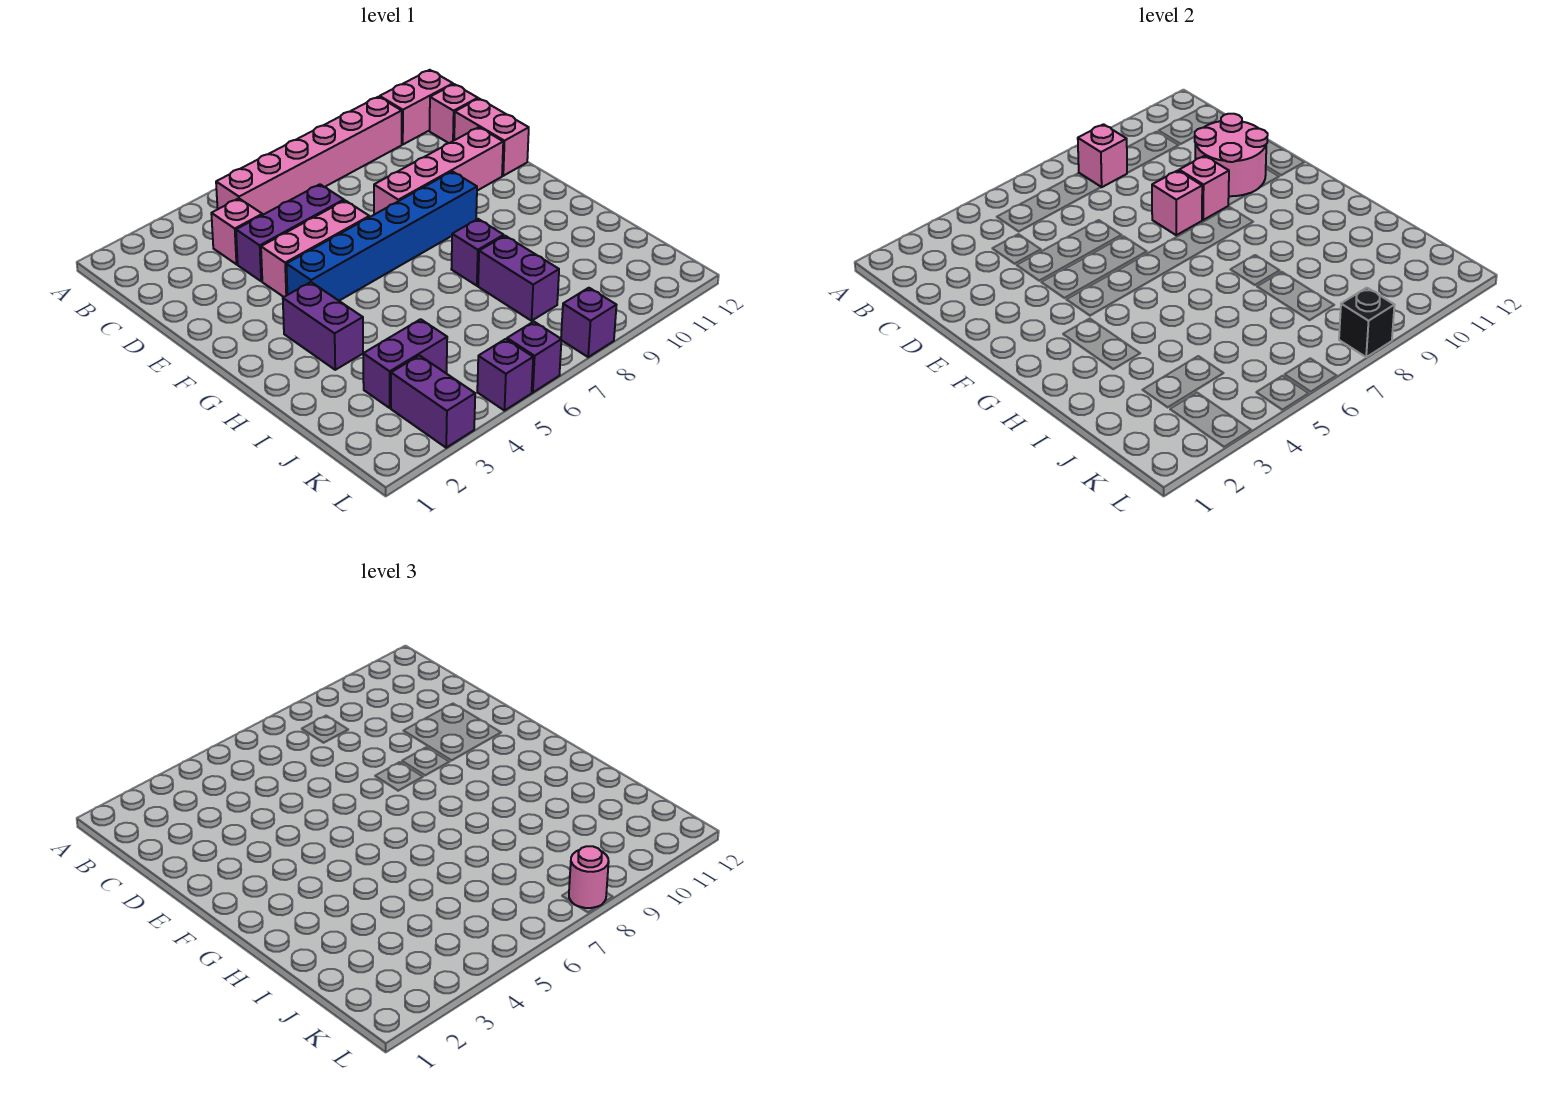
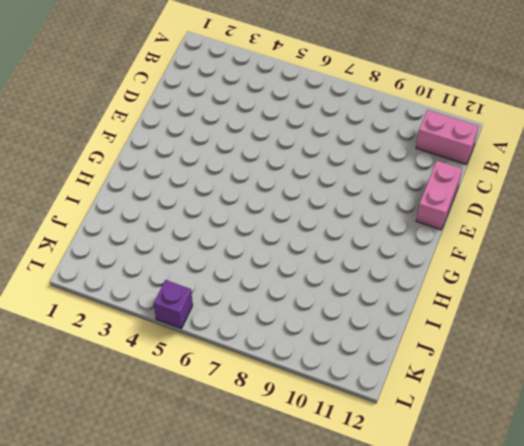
none -> pink 1x6 brick [216,97,402,215]
none -> pink 1x1 brick [211,198,262,264]
none -> pink 1x1 brick [430,84,478,143]

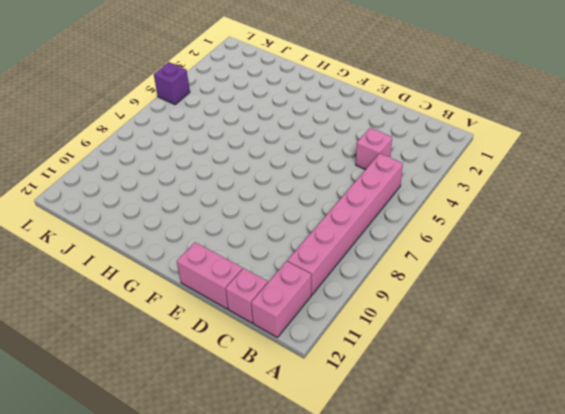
none -> purple 1x3 brick [236,184,344,281]
none -> pink 1x3 brick [261,201,369,297]
none -> pink 1x4 brick [374,127,503,214]

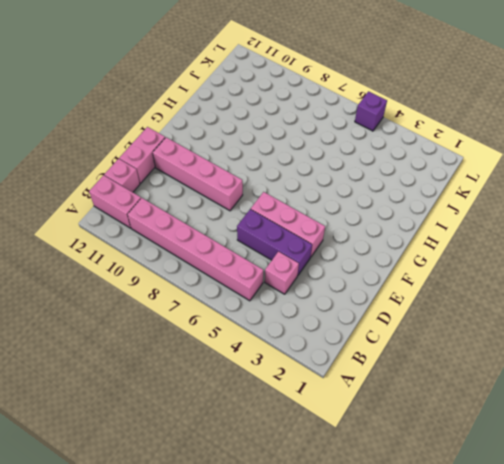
none -> blue 1x6 brick [286,171,477,301]
none -> purple 1x2 brick [283,282,363,370]
none -> purple 1x1 brick [451,219,504,286]

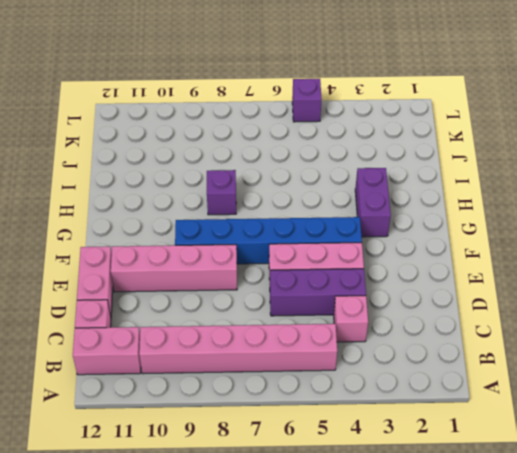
none -> purple 1x2 brick [478,236,559,321]
none -> purple 1x2 brick [363,319,447,408]
none -> purple 1x2 brick [391,355,475,448]

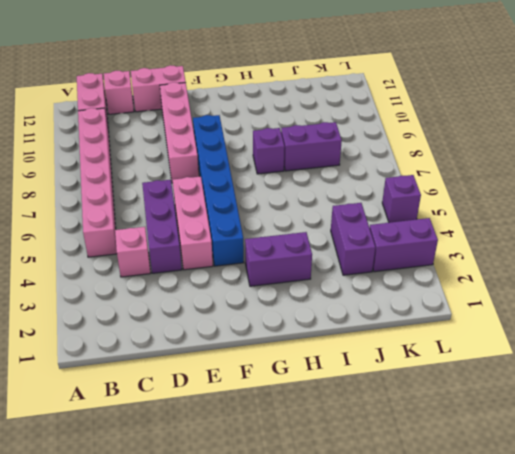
none -> purple 1x1 brick [507,322,561,392]
none -> purple 1x1 brick [561,288,616,357]
none -> pink 1x1 brick [1078,124,1127,187]

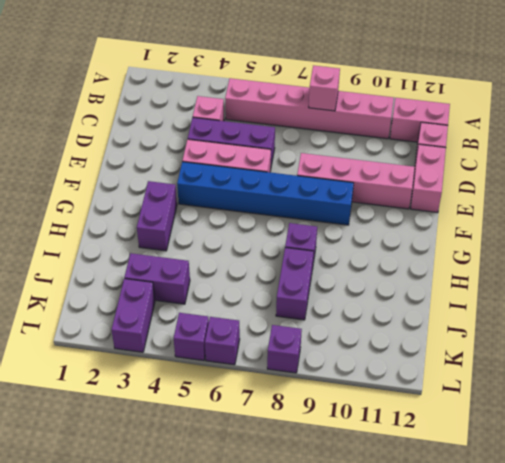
none -> pink 2x2 round brick [1195,114,1268,196]
none -> pink 1x1 brick [1152,171,1202,235]
none -> pink 1x1 brick [1179,156,1229,220]

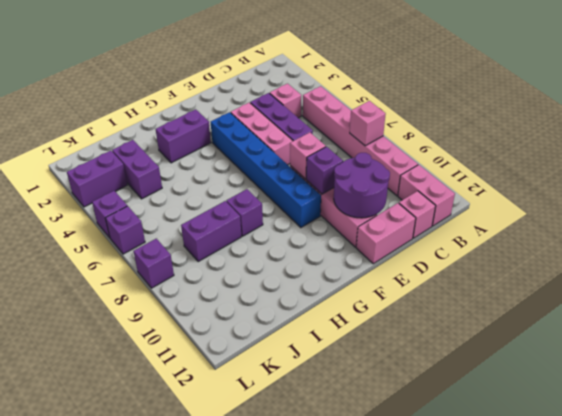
purple 2x2 round brick [334,153,390,218] -> pink 2x2 round brick [1195,114,1268,196]
purple 1x1 brick [306,147,343,194] -> pink 1x1 brick [1179,156,1229,220]
none -> black 1x1 brick [1339,288,1394,357]
none -> pink 1x1 round brick [569,846,609,908]

